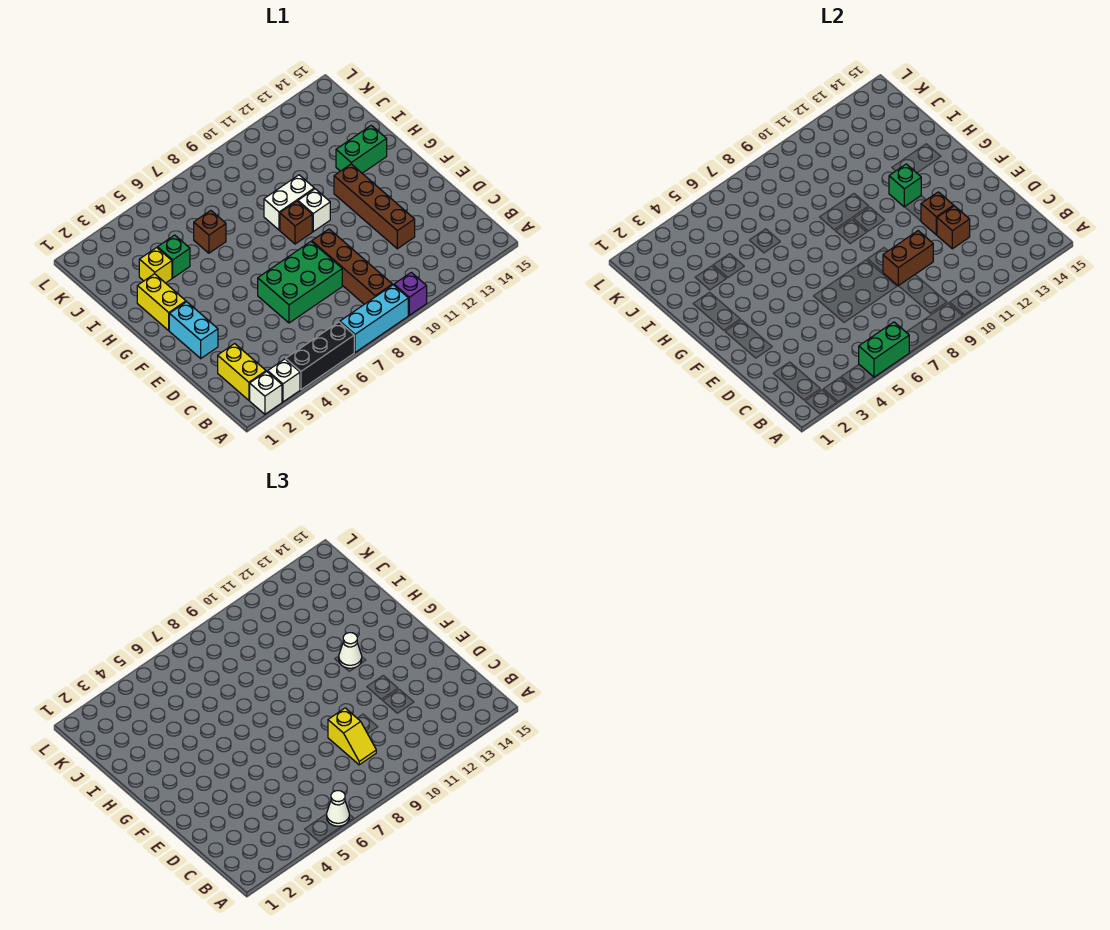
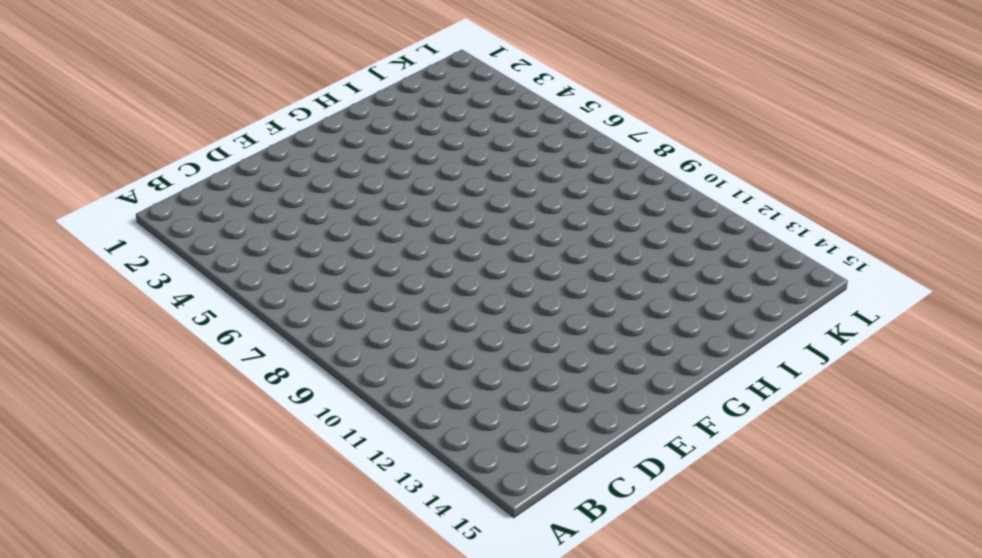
none -> white 1x1 brick [250,371,282,414]
none -> white 1x1 brick [268,359,300,402]
none -> black 1x3 brick [286,322,354,389]

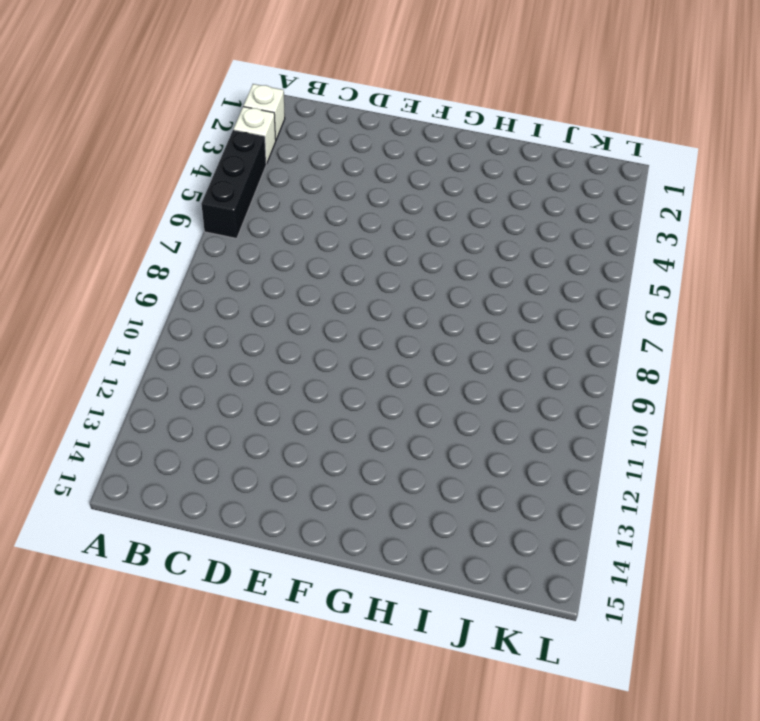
none -> cyan 1x3 brick [340,285,408,352]
none -> purple 1x1 brick [394,272,427,315]
none -> yellow 1x2 brick [218,344,266,400]

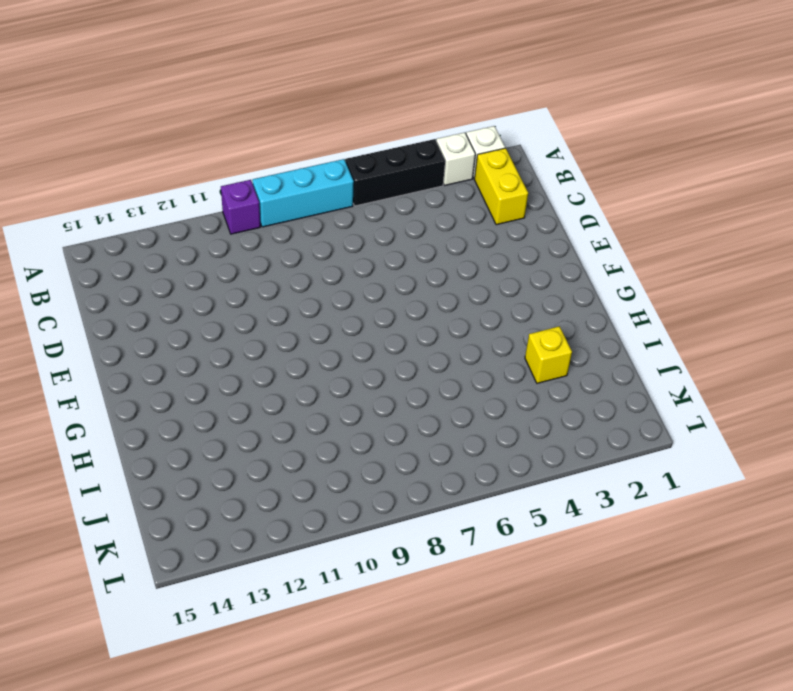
none -> brown 1x4 brick [312,229,392,304]
none -> green 2x3 brick [258,242,342,323]
none -> brown 1x4 brick [334,164,415,249]

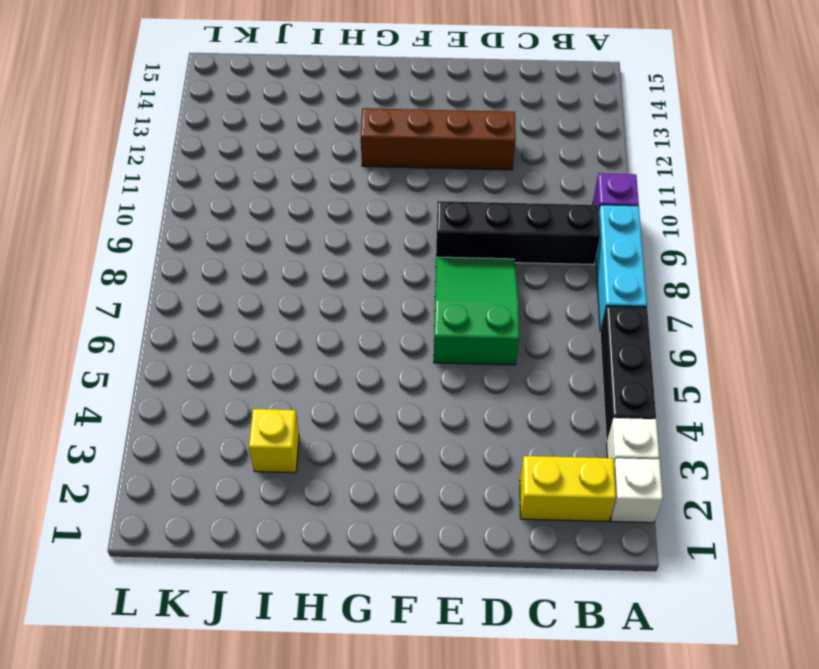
black 1x4 brick [436,201,600,265] -> brown 1x4 brick [312,229,392,304]
green 2x3 slope [434,257,519,365] -> green 2x3 brick [258,242,342,323]
none -> cyan 1x2 brick [169,302,218,358]
none -> yellow 1x2 brick [137,274,186,330]
none -> brown 1x1 brick [280,201,312,244]

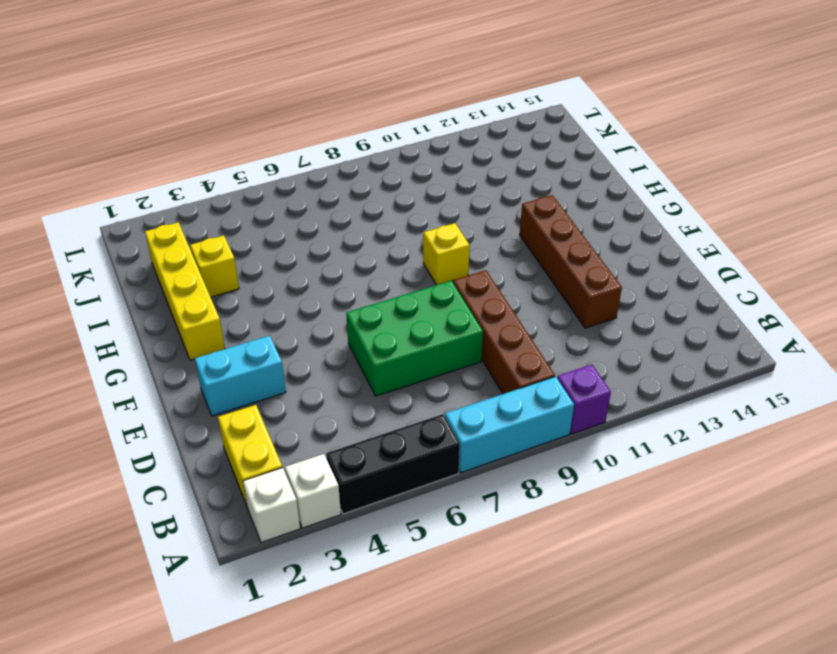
cyan 1x2 brick [195,336,286,416] -> cyan 1x2 brick turned to [169,302,218,358]
yellow 1x4 brick [145,222,225,360] -> yellow 1x2 brick [137,274,186,330]
yellow 1x1 brick [423,223,470,285] -> brown 1x1 brick [280,201,312,244]
none -> white 1x1 brick [298,189,330,232]
none -> white 1x2 brick [264,175,314,230]
none -> green 1x2 brick [336,125,387,173]

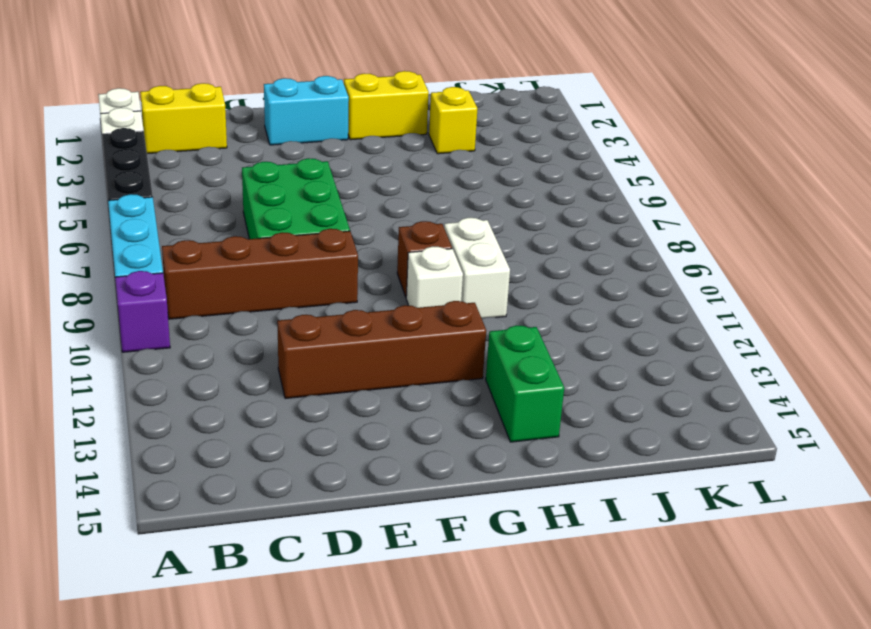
none -> green 1x1 brick [158,235,190,278]
none -> brown 1x1 brick [194,210,226,253]
none -> green 1x2 brick [859,322,909,377]

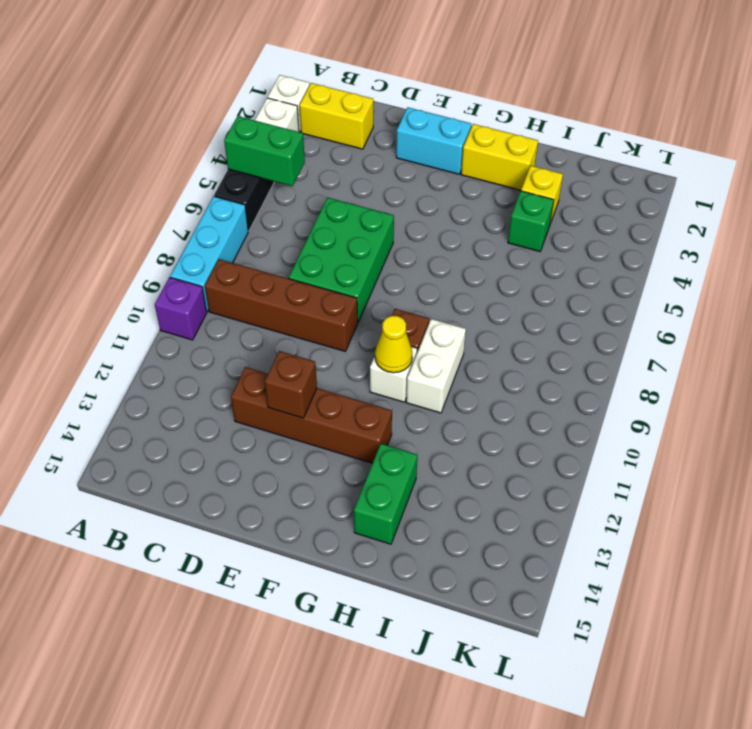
green 1x2 brick [224,116,305,186] -> green 1x2 brick turned to [859,322,909,377]
yellow 1x1 cone [375,316,412,373] -> none
none -> brown 1x1 brick [194,210,226,253]
none -> brown 1x2 brick [883,231,933,286]
none -> brown 1x1 brick [937,206,970,249]

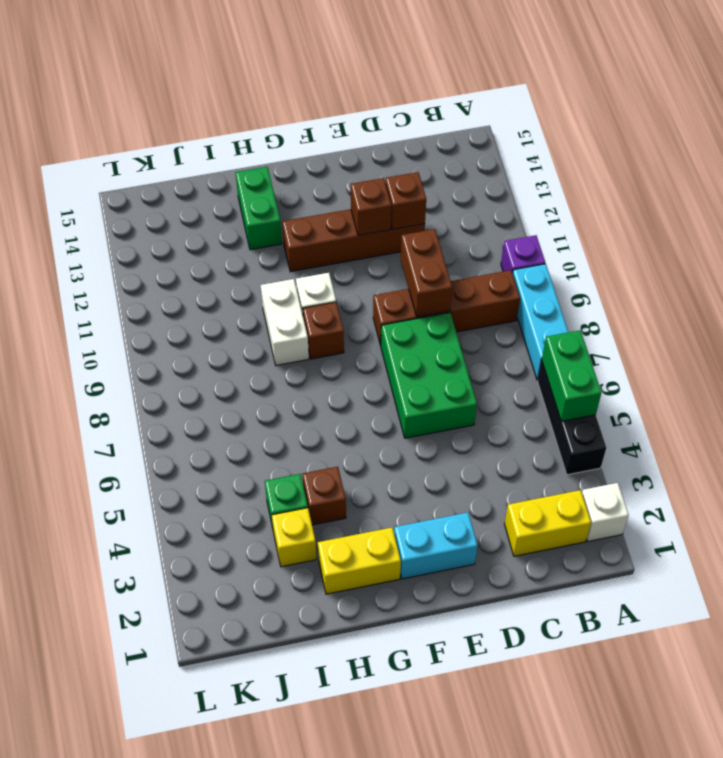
brown 1x1 brick [302,467,346,525] -> brown 1x1 brick moved to [194,210,226,253]
none -> white 1x1 brick [268,359,300,402]
none -> green 1x1 brick [889,164,921,207]
none -> white 1x1 cone [327,791,349,826]

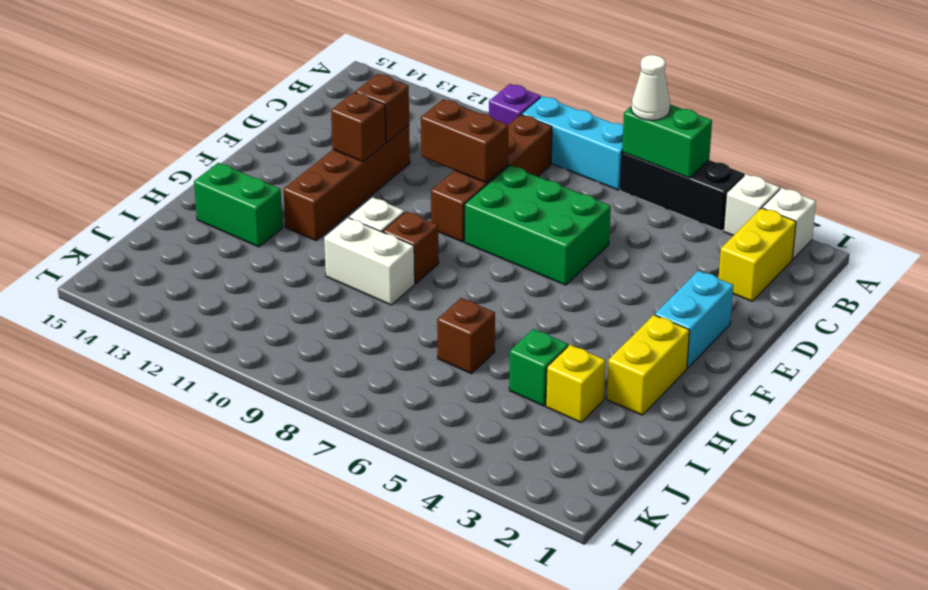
none -> green 1x1 brick [889,164,921,207]
none -> yellow 1x2 slope [328,708,376,765]
none -> white 1x1 cone [339,633,362,668]

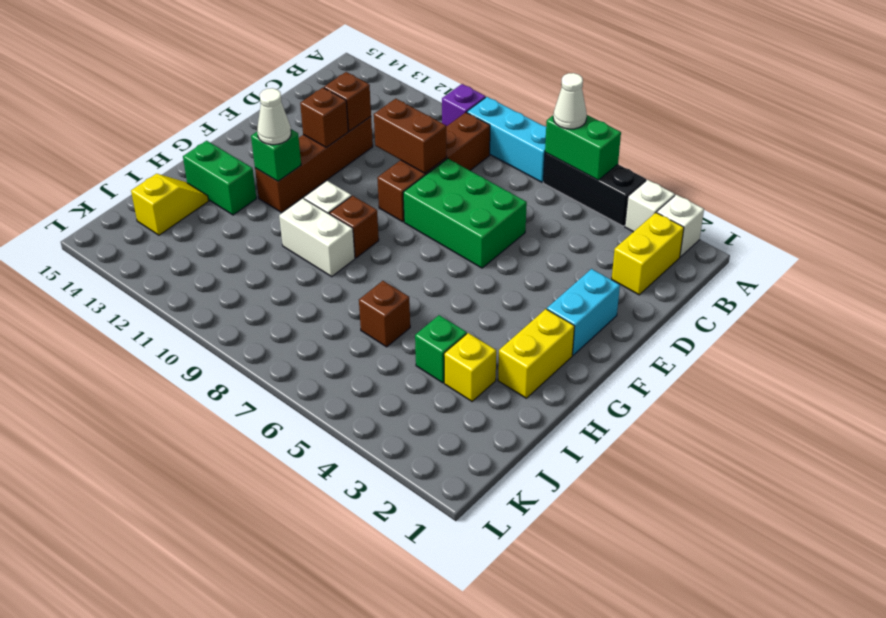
yellow 1x2 slope [131,174,208,235] -> yellow 1x2 slope moved to [328,708,376,765]

